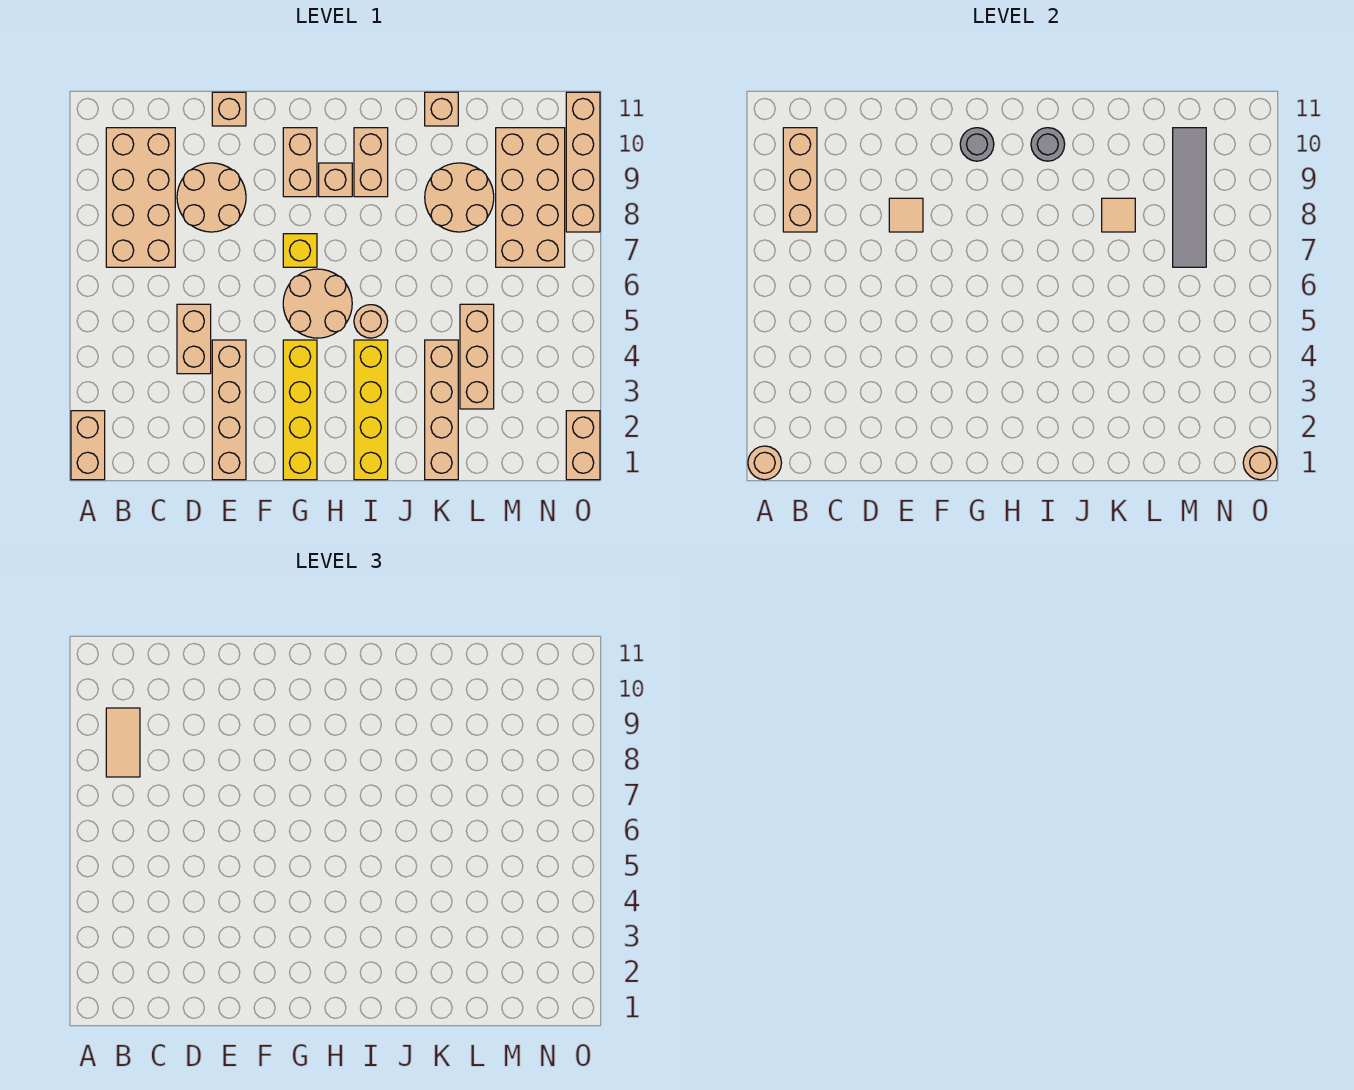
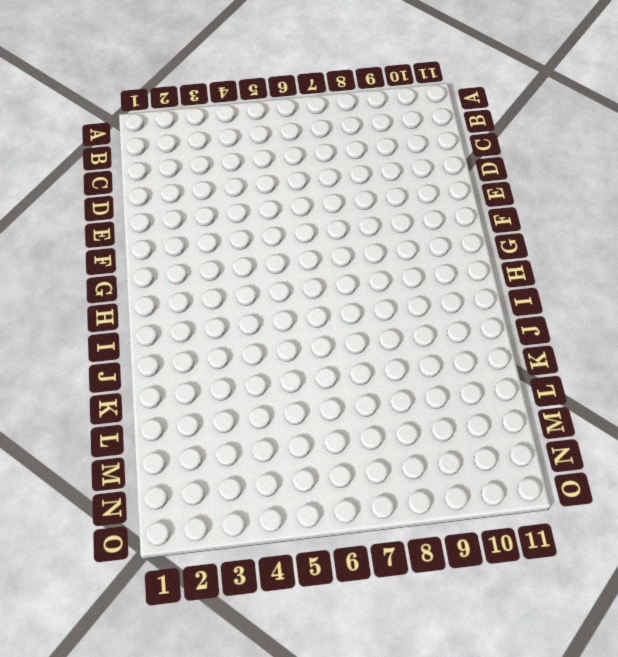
none -> tan 1x2 brick [71,411,105,480]
none -> tan 2x4 brick [106,128,175,267]
none -> tan 1x2 brick [177,304,211,374]
none -> tan 2x2 round brick [177,163,246,232]

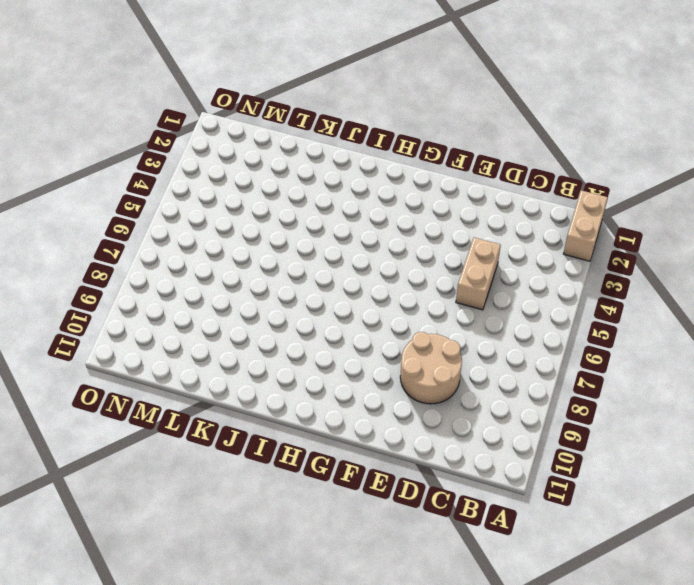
none -> tan 2x4 brick [106,128,175,267]
none -> tan 1x4 brick [212,340,246,480]
none -> tan 1x1 brick [212,92,246,126]
none -> yellow 1x4 brick [283,340,317,480]

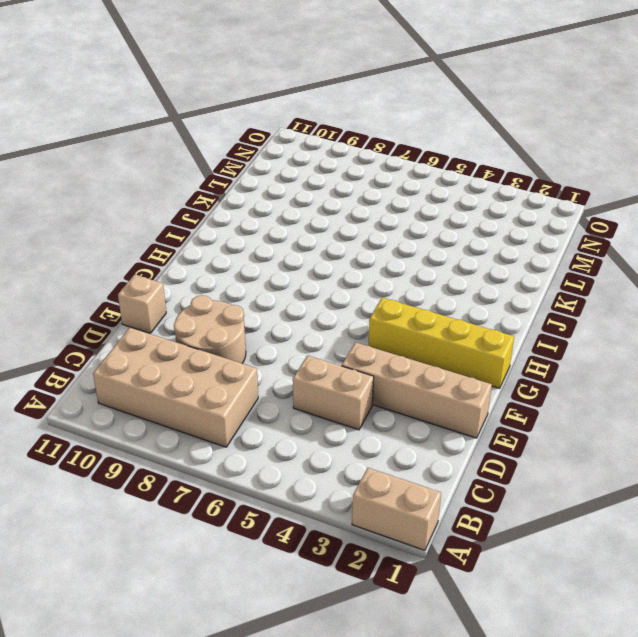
none -> tan 2x2 round brick [283,269,352,338]
none -> yellow 1x1 brick [283,234,317,267]
none -> tan 1x2 brick [283,128,317,197]
none -> tan 1x1 brick [319,163,352,197]

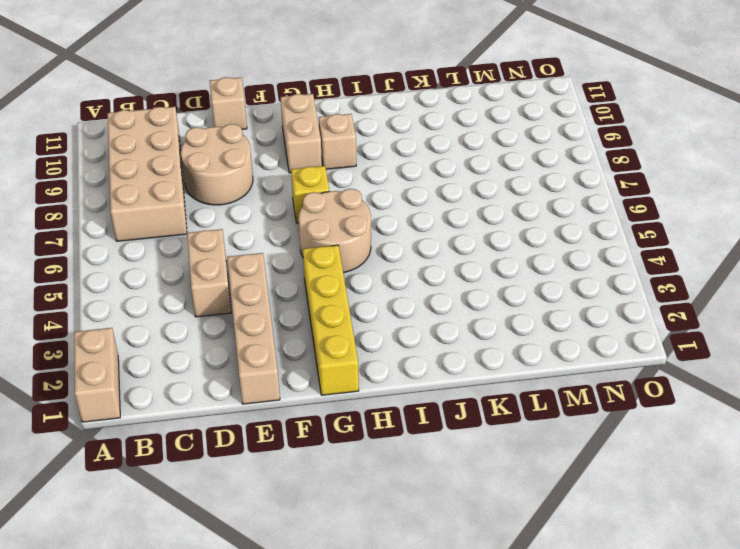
none -> yellow 1x4 brick [354,340,388,480]
none -> tan 1x1 round brick [354,305,388,338]
none -> tan 1x2 brick [354,128,388,197]
none -> tan 1x4 brick [425,340,458,480]

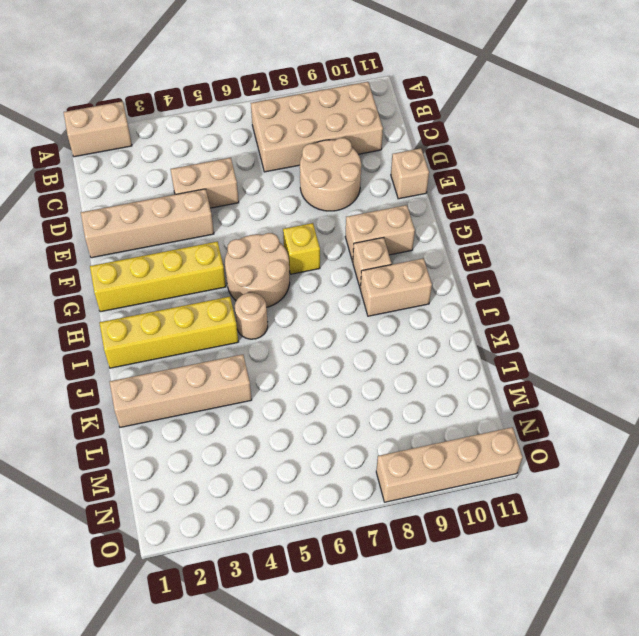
none -> tan 2x2 round brick [425,163,494,232]
none -> tan 1x1 brick [425,92,458,126]
none -> tan 1x3 brick [460,304,494,409]
none -> tan 2x4 brick [496,128,565,267]

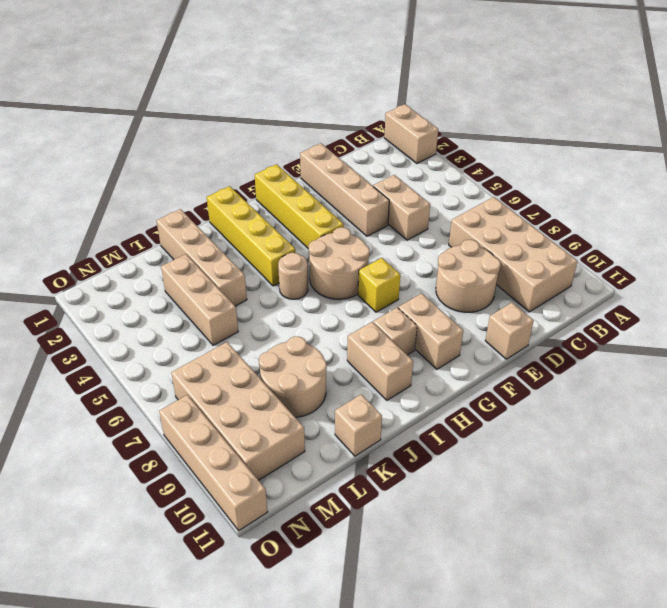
none -> tan 1x2 brick [566,411,600,480]
none -> tan 1x1 round brick [748,446,782,480]
none -> tan 1x3 brick [783,128,817,232]
none -> tan 1x1 tile [889,198,923,232]

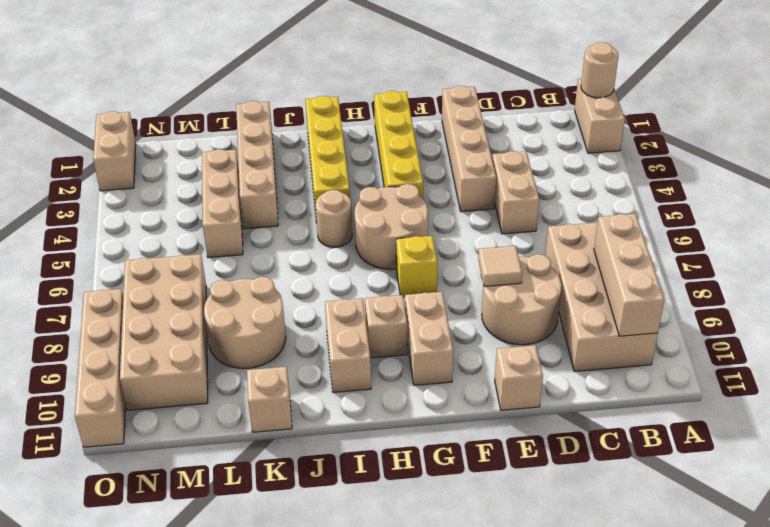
none -> grey 1x1 round brick [960,128,994,161]
none -> grey 1x1 round brick [1031,128,1065,161]
none -> tan 1x1 tile [1102,198,1135,232]
none -> grey 1x4 tile [1173,128,1206,267]

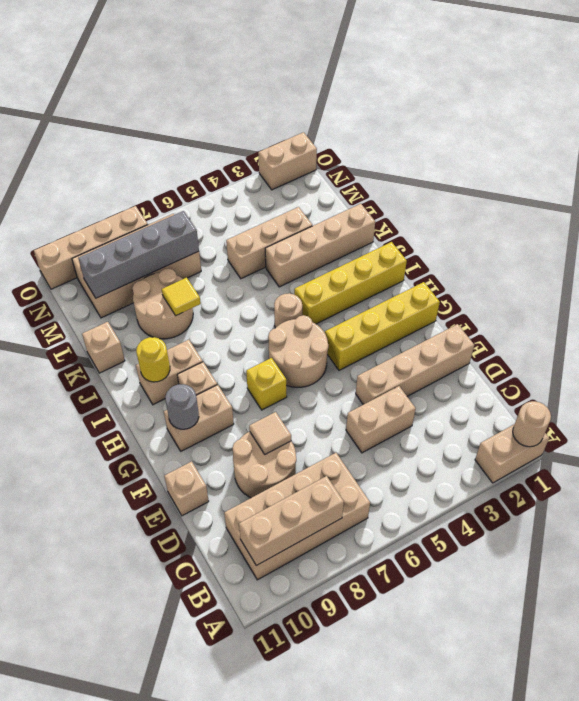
yellow 1x1 round brick [136,337,170,382] -> grey 1x1 round brick [1031,128,1065,161]
yellow 1x1 tile [162,278,201,315] -> tan 1x1 tile [1102,198,1135,232]
grey 1x4 brick [78,211,199,298] -> grey 1x4 tile [1173,128,1206,267]
none -> tan 1x1 round brick [1243,446,1277,480]
none -> tan 1x2 tile [106,708,140,777]

